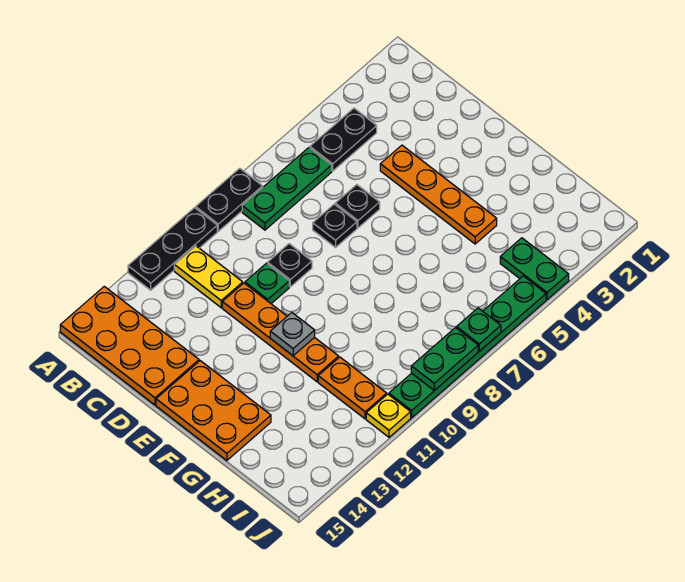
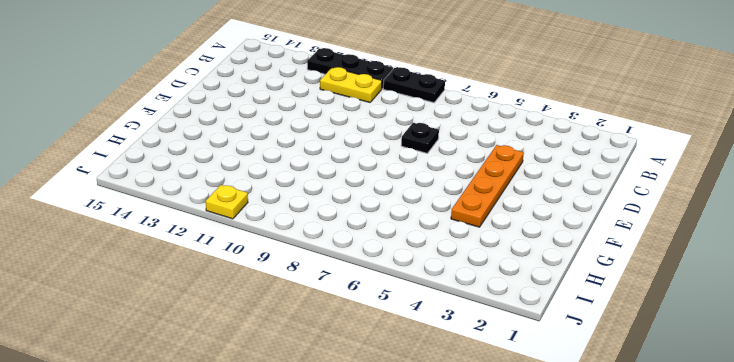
yellow 1x2 plate [320,67,382,102] -> yellow 1x2 plate turned to [174,246,243,308]
none -> orange 2x4 plate [60,286,199,405]
none -> black 1x2 plate [310,108,377,171]
none -> green 1x3 plate [242,148,332,230]

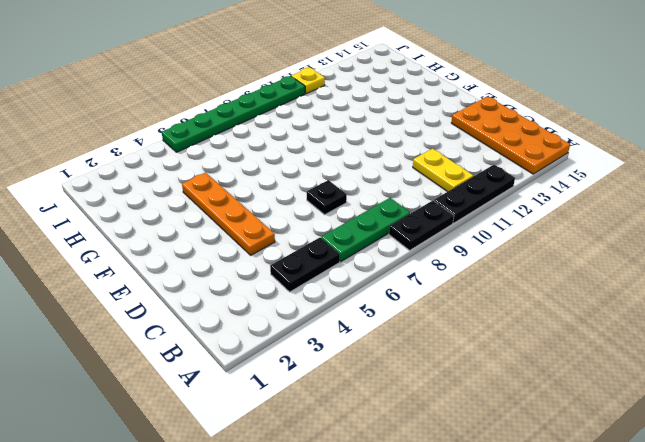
none -> black 1x1 plate [335,185,380,228]
none -> black 1x1 plate [268,244,312,287]
none -> green 1x1 plate [245,263,289,304]

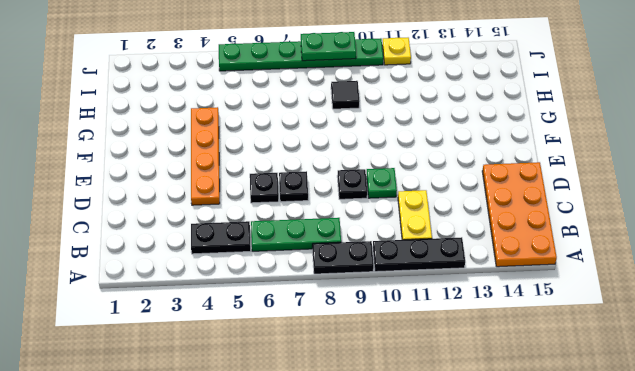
black 1x1 tile [331,81,360,109] -> none
none -> orange 1x4 plate [222,283,339,382]
none -> orange 2x3 plate [156,361,271,460]
none -> orange 1x2 plate [318,357,387,419]

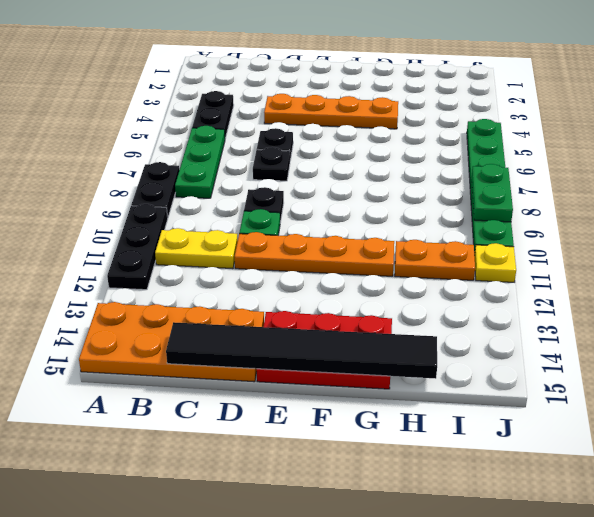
black 1x6 tile [166,322,437,379] -> none
red 2x3 plate [257,311,392,389] -> orange 2x3 plate [156,361,271,460]
none -> green 1x2 plate [500,238,569,300]
none -> grey 1x1 plate [270,313,315,356]
none -> green 1x1 plate [457,308,501,351]

